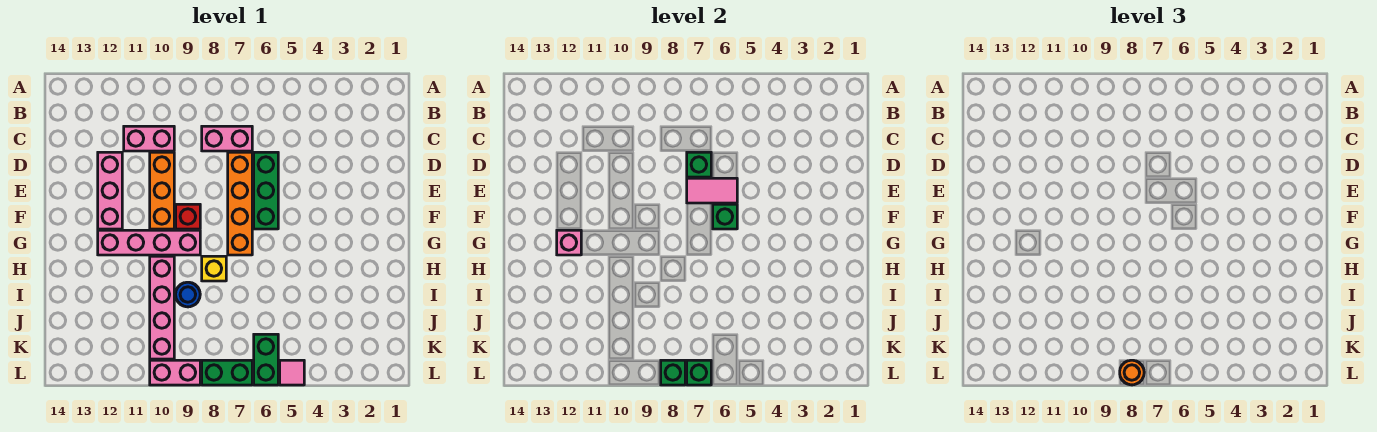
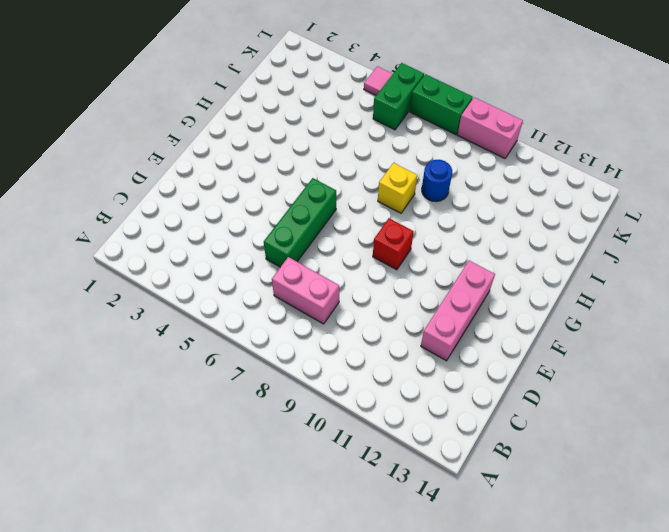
none -> pink 1x2 brick [124,126,174,151]
none -> orange 1x4 brick [228,152,252,255]
none -> orange 1x3 brick [150,152,174,229]

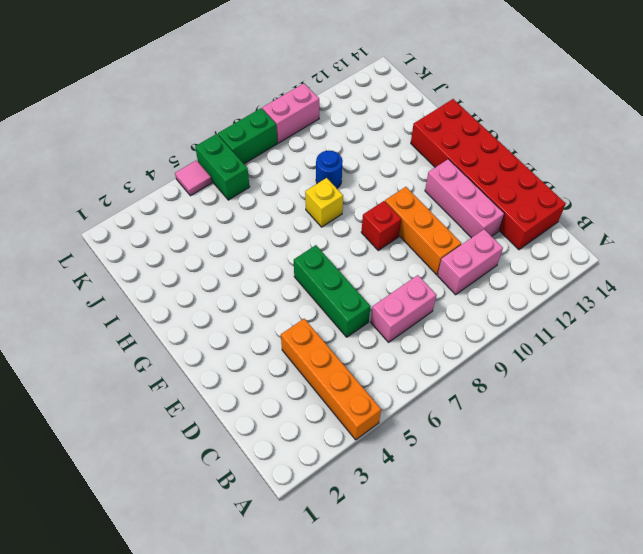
orange 1x4 brick [281,319,381,440] -> orange 1x4 brick moved to [228,152,252,255]
red 2x6 brick [411,99,566,250] -> none
none -> pink 1x4 brick [98,230,200,255]
none -> pink 1x4 brick [150,256,174,359]
none -> green 1x1 brick [687,152,711,177]

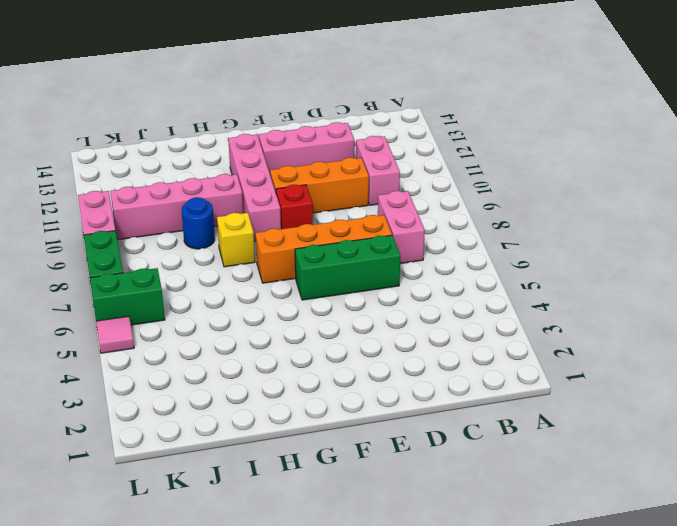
none -> green 1x1 brick [687,152,711,177]
none -> pink 1x2 tile [687,178,737,203]
none -> green 1x1 brick [713,204,737,229]

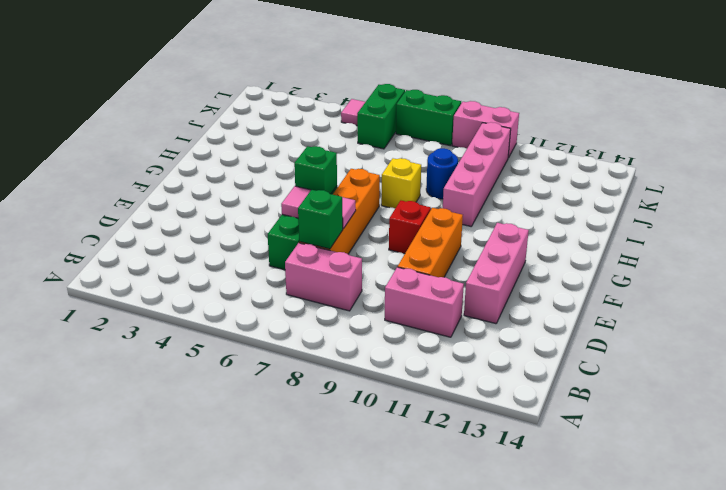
none -> pink 1x4 brick [98,230,200,255]
none -> pink 1x1 brick [557,230,581,255]
none -> green 1x1 brick [687,360,711,385]

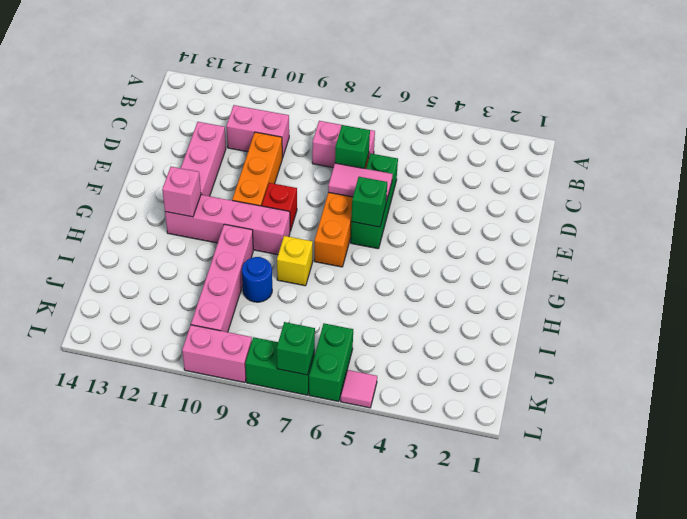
none -> green 1x1 brick [661,360,685,385]
none -> orange 1x1 round brick [1120,360,1144,385]

